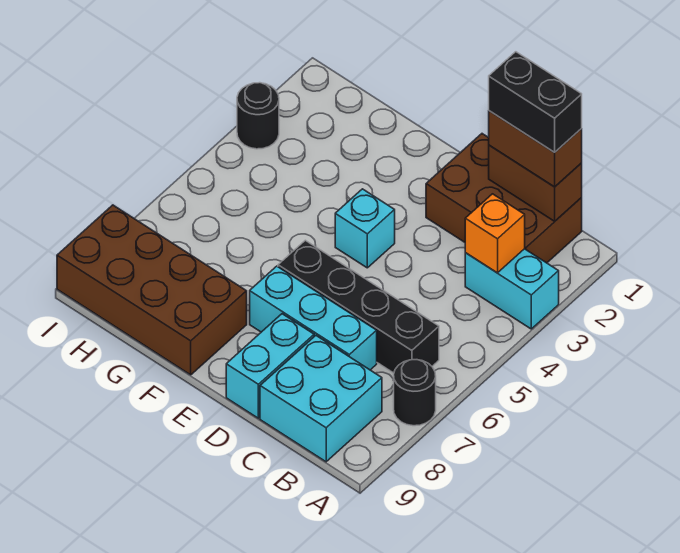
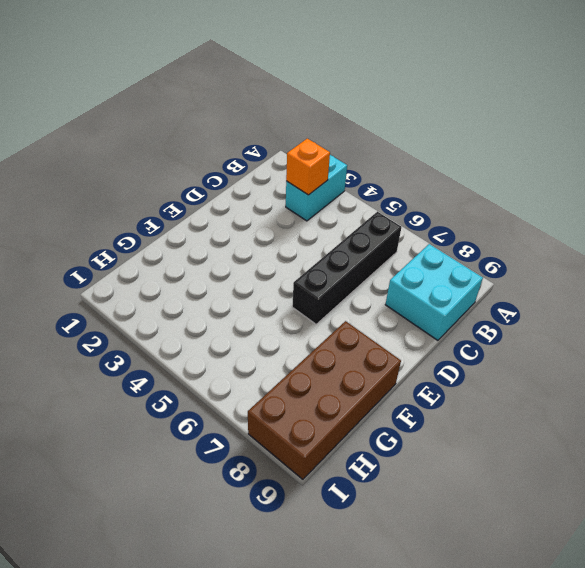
none -> black 1x1 round brick [394,360,436,426]
none -> brown 2x3 brick [426,134,582,263]
none -> cyan 1x3 brick [250,266,377,370]

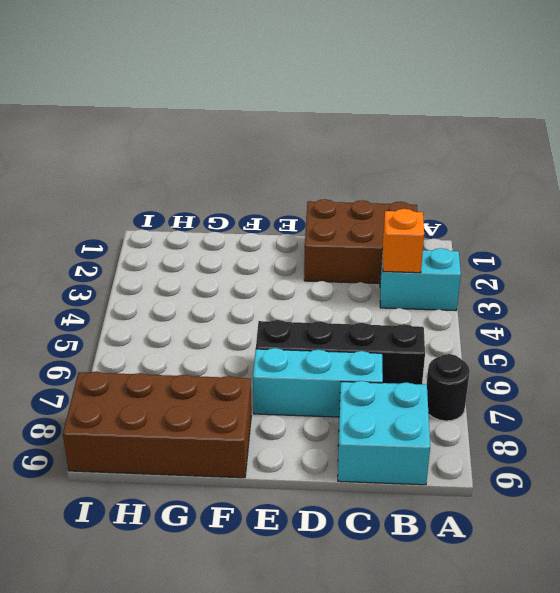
none -> cyan 1x2 brick [226,314,314,418]
none -> cyan 1x1 brick [335,189,395,268]
none -> black 1x1 round brick [237,83,279,149]

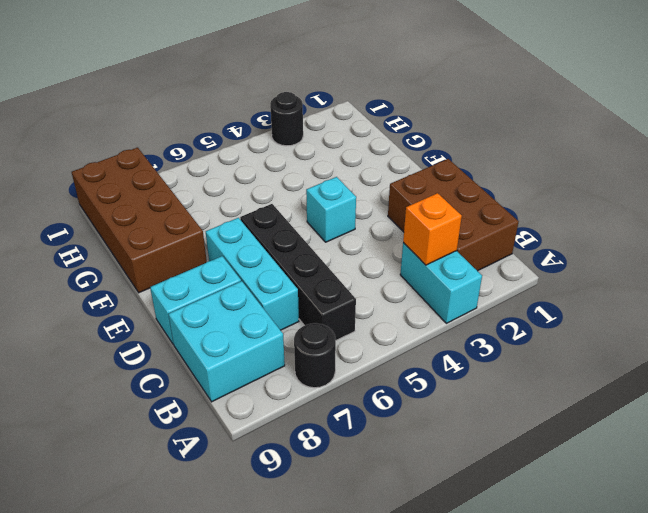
none -> brown 1x2 brick [489,145,582,221]
none -> brown 1x2 brick [489,111,582,187]
none -> black 1x2 brick [489,52,582,152]

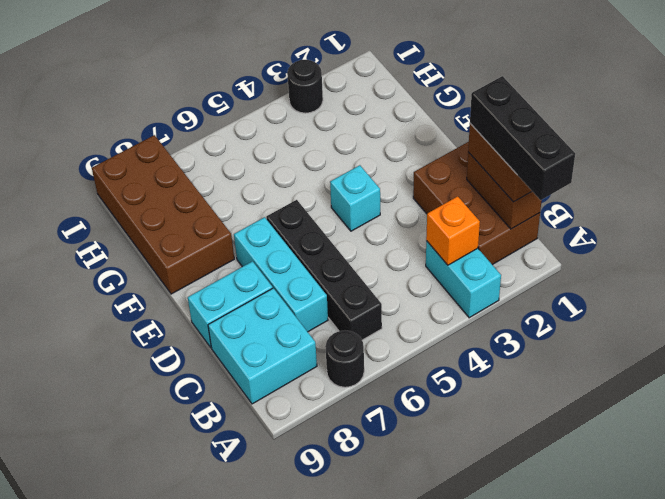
black 1x3 brick [470,76,575,200] -> black 1x2 brick [489,52,582,152]

